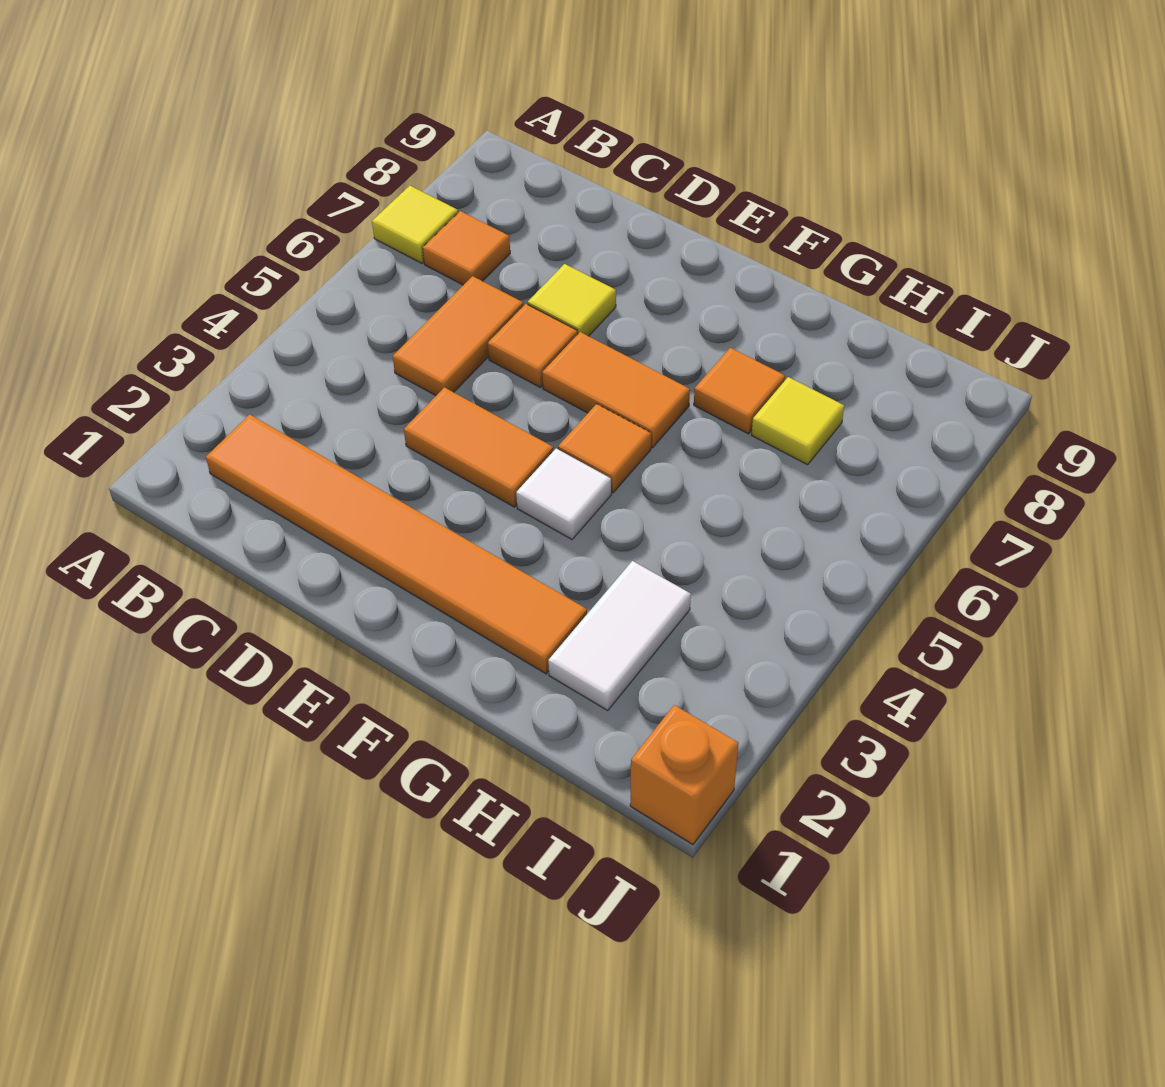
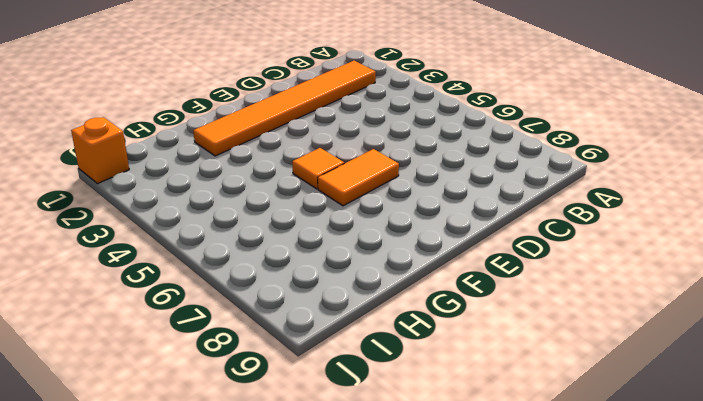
none -> yellow 1x1 tile [372,186,458,263]
none -> orange 1x1 tile [423,211,510,285]
none -> orange 1x2 tile [393,276,523,395]

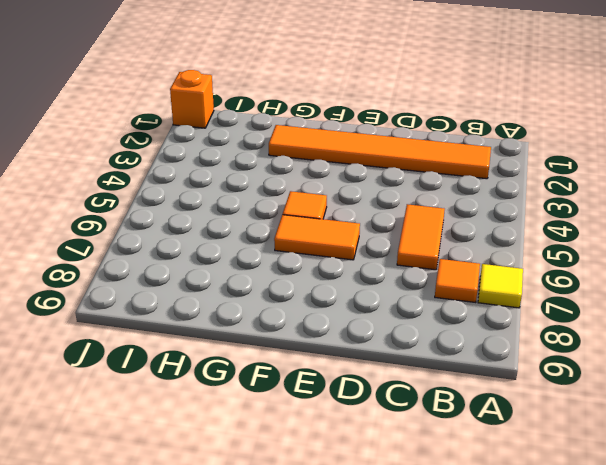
none -> orange 1x2 tile [404,387,553,507]
none -> orange 1x1 tile [488,304,578,388]
none -> yellow 1x1 tile [528,264,616,336]

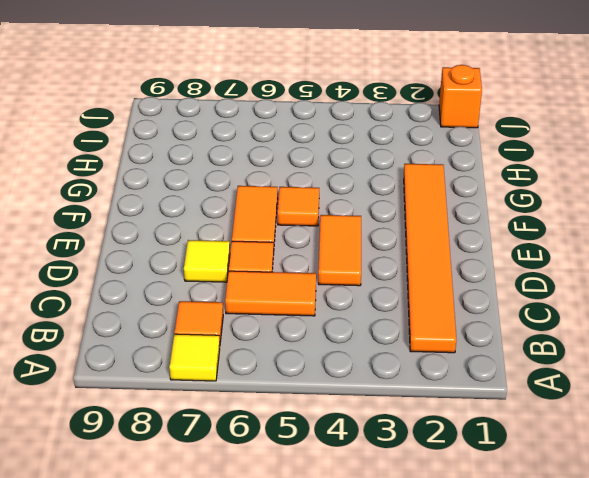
none -> white 1x1 tile [516,449,611,539]
none -> orange 1x1 tile [694,348,785,434]
none -> white 1x2 tile [548,561,691,710]

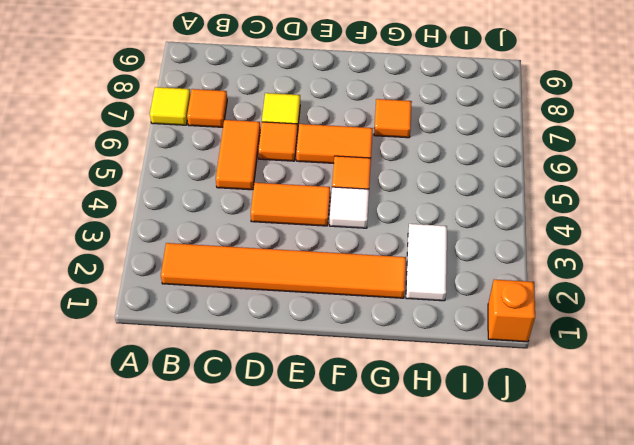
none -> yellow 1x1 tile [752,377,844,465]

